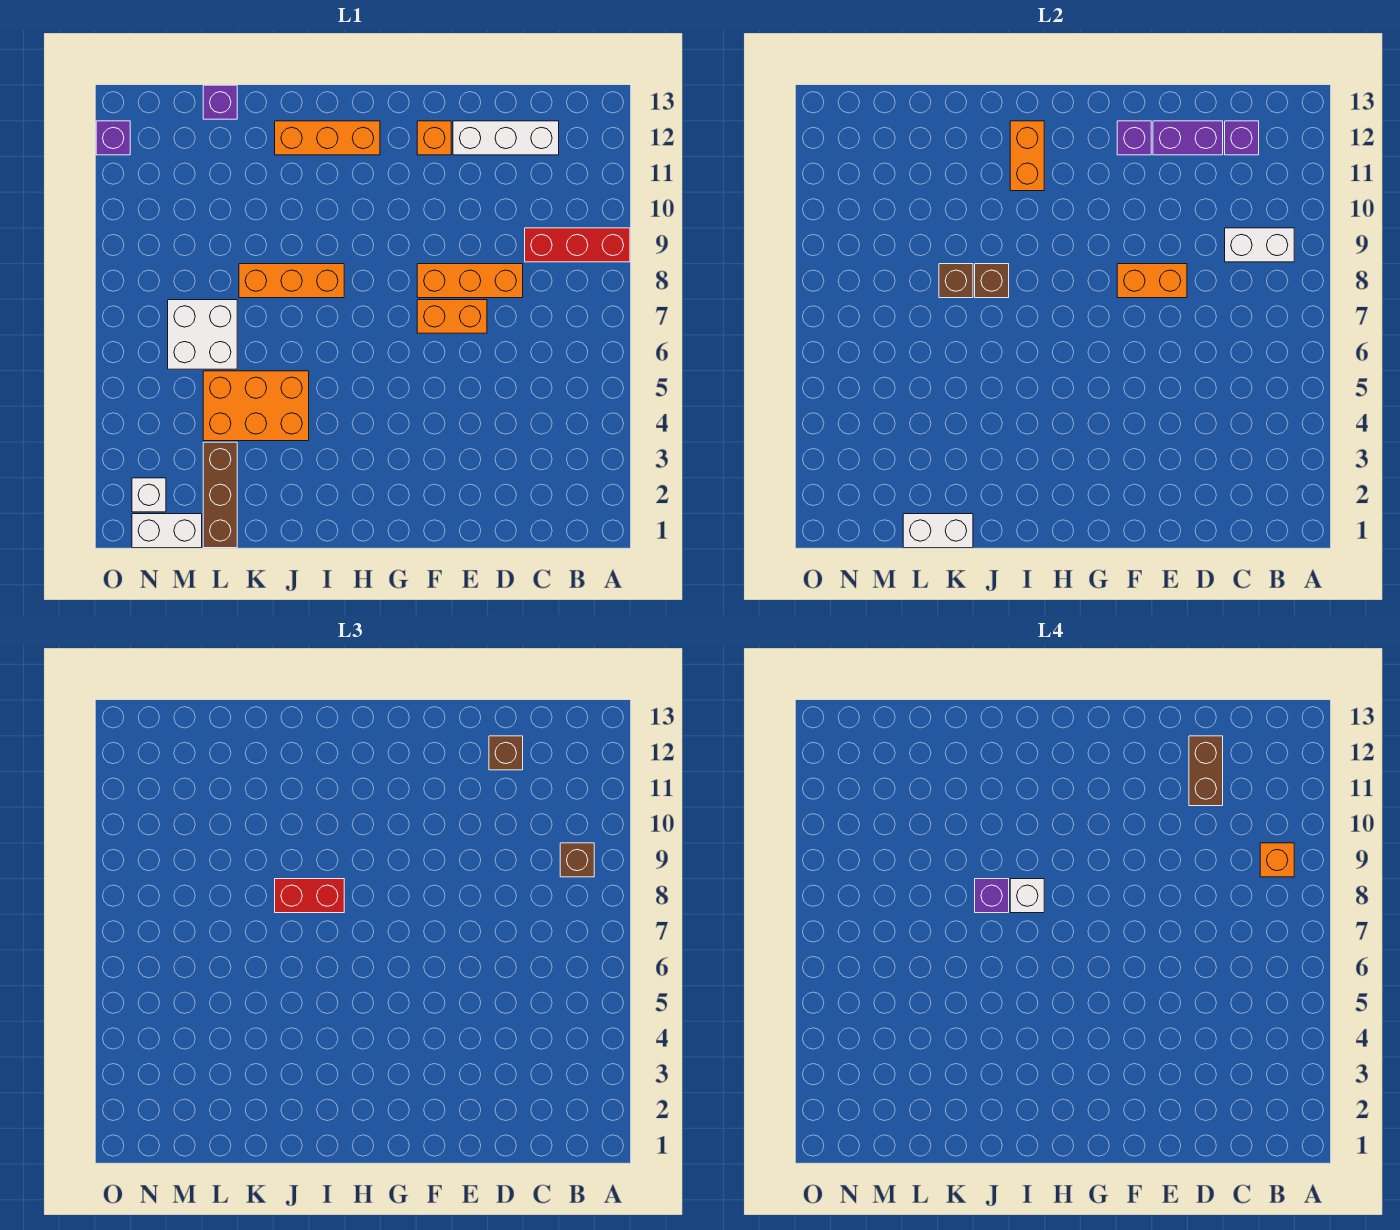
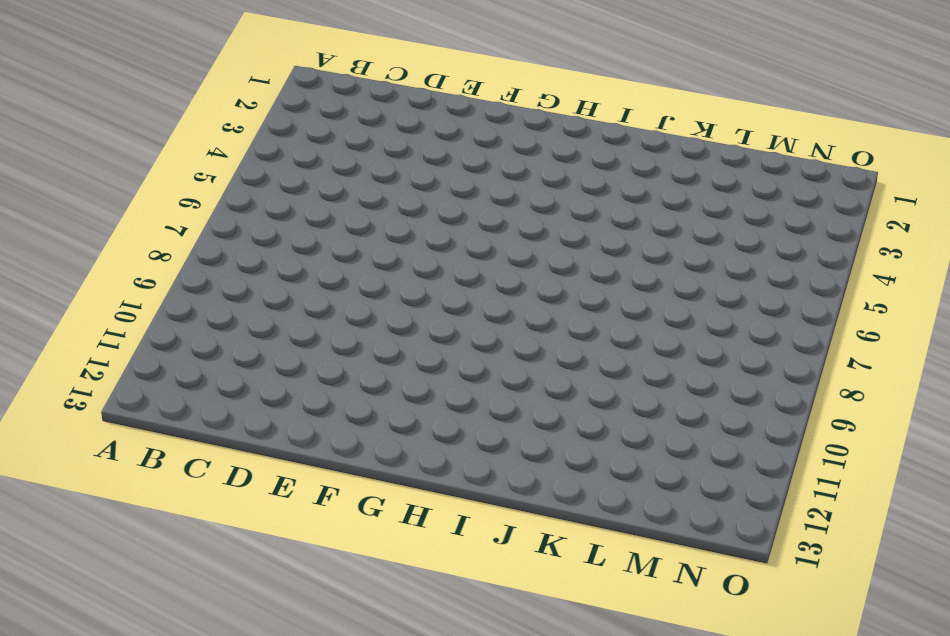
none -> red 1x3 brick [525,228,630,262]
none -> white 1x3 brick [453,121,559,155]
none -> orange 1x3 brick [417,264,523,298]
none -> orange 1x2 brick [417,300,487,333]

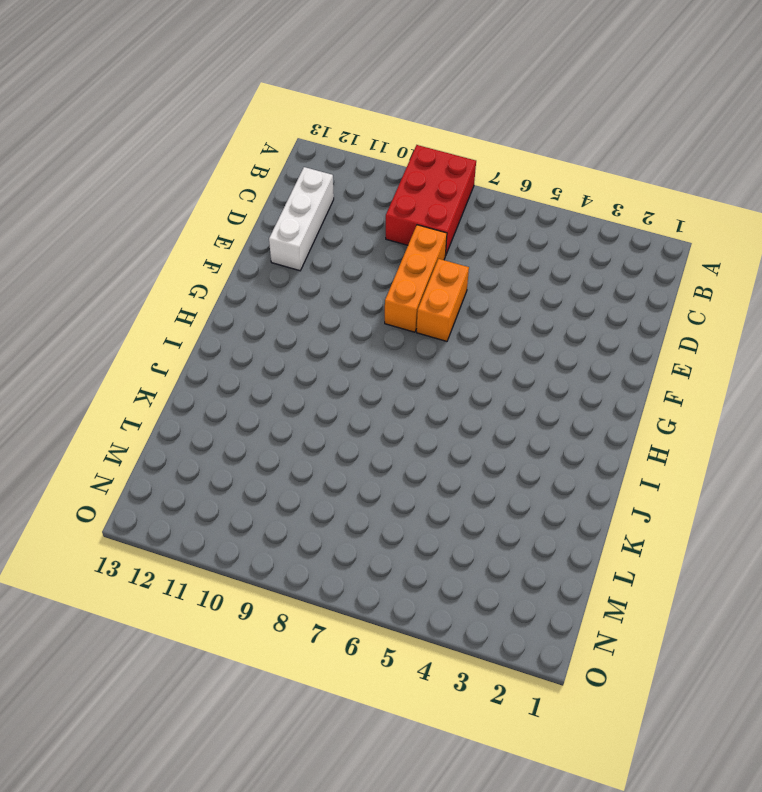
red 2x3 brick [386,145,476,256] -> red 1x3 brick [525,228,630,262]
none -> orange 1x1 brick [417,121,451,155]
none -> orange 1x3 brick [275,121,380,155]
none -> orange 1x3 brick [239,264,344,298]
none -> orange 2x3 brick [203,371,309,441]

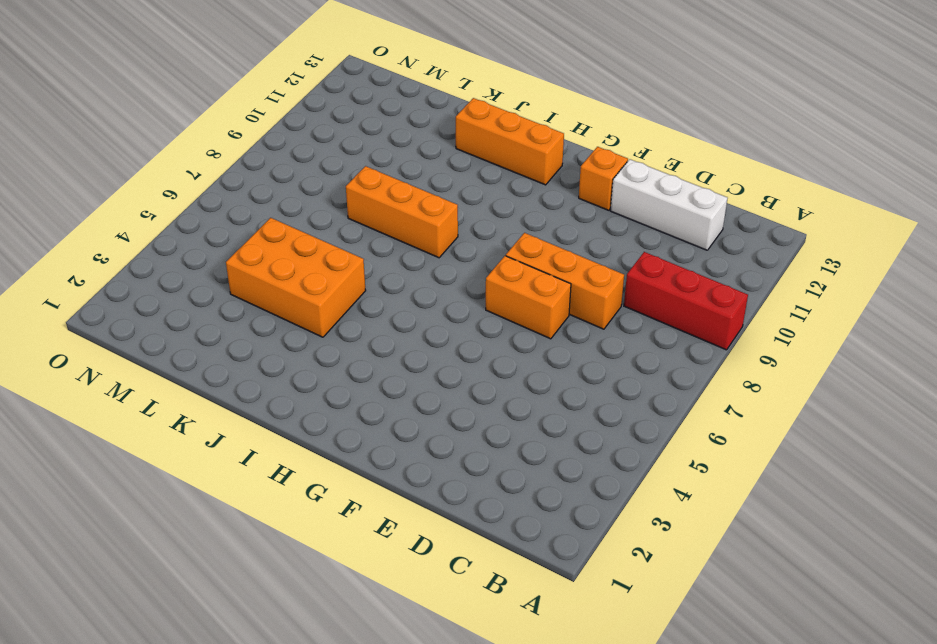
none -> brown 1x3 brick [203,442,237,548]
none -> white 2x2 brick [168,300,237,369]
none -> purple 1x1 brick [203,85,237,119]
none -> white 1x2 brick [132,514,202,548]

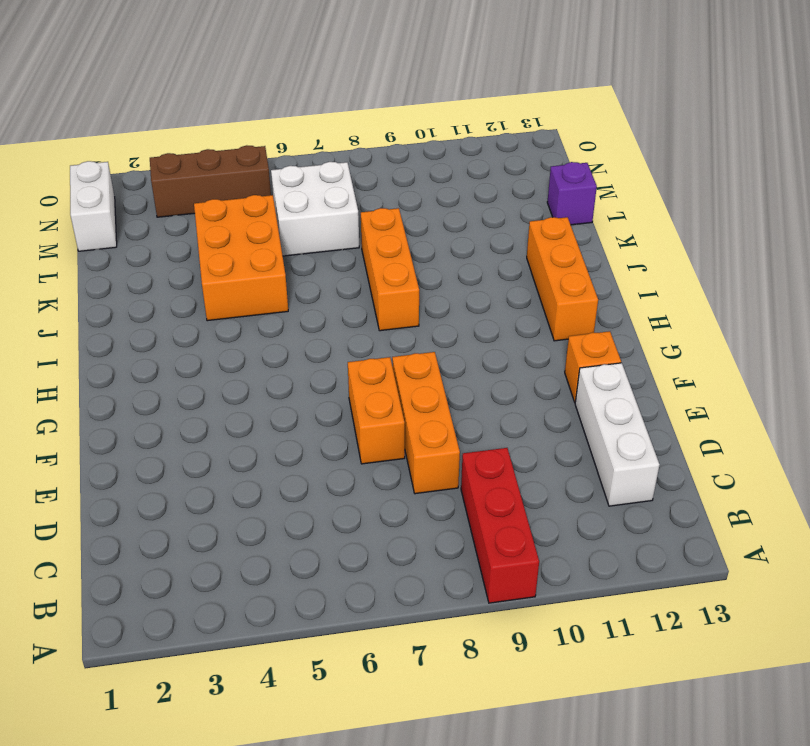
brown 1x3 brick [150,145,271,217] -> brown 1x3 brick moved to [203,442,237,548]
none -> white 1x1 brick [132,478,166,512]
none -> purple 1x1 brick [96,121,130,155]
none -> white 1x2 brick [1225,228,1294,262]
none -> purple 1x1 brick [1225,121,1259,155]

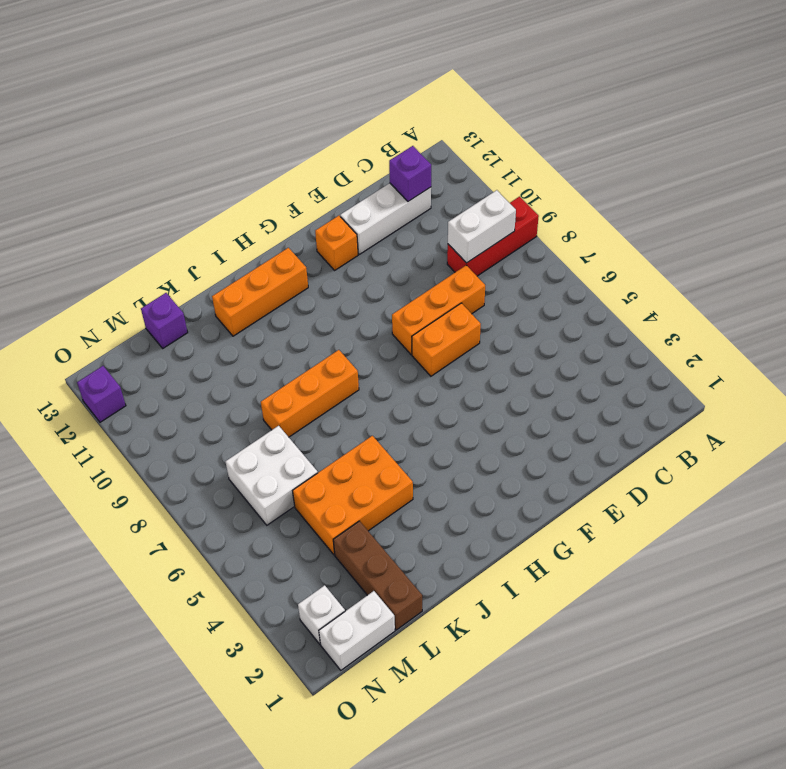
none -> purple 1x2 brick [1153,121,1223,155]
none -> orange 1x2 brick [1117,264,1187,298]
none -> purple 1x1 brick [1117,121,1151,155]
none -> orange 1x2 brick [1010,121,1044,191]

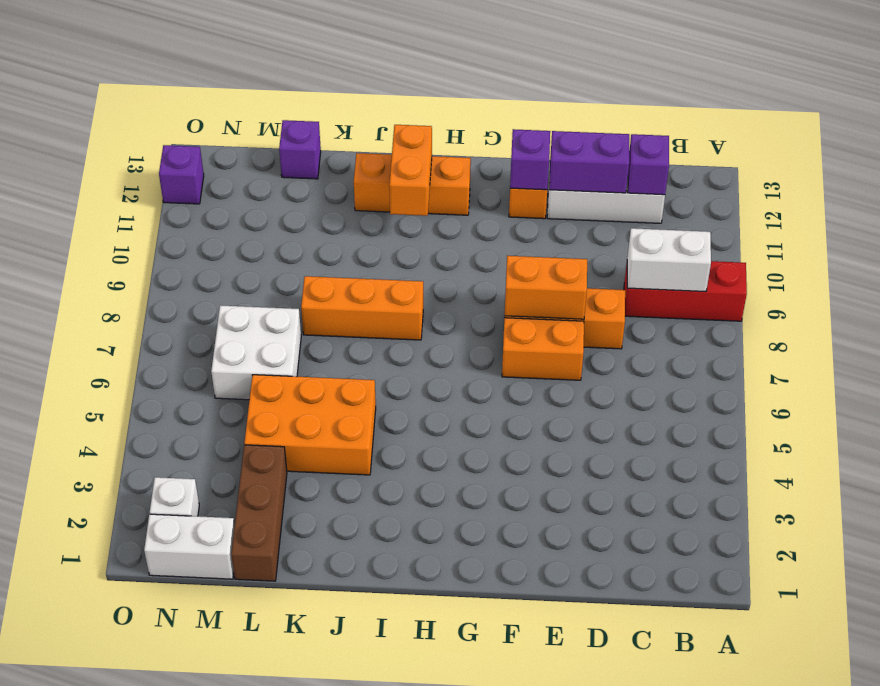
none -> brown 1x1 brick [975,264,1009,298]
none -> white 1x2 brick [903,514,973,548]
none -> brown 1x1 brick [939,264,973,298]
none -> brown 1x1 brick [560,843,594,877]

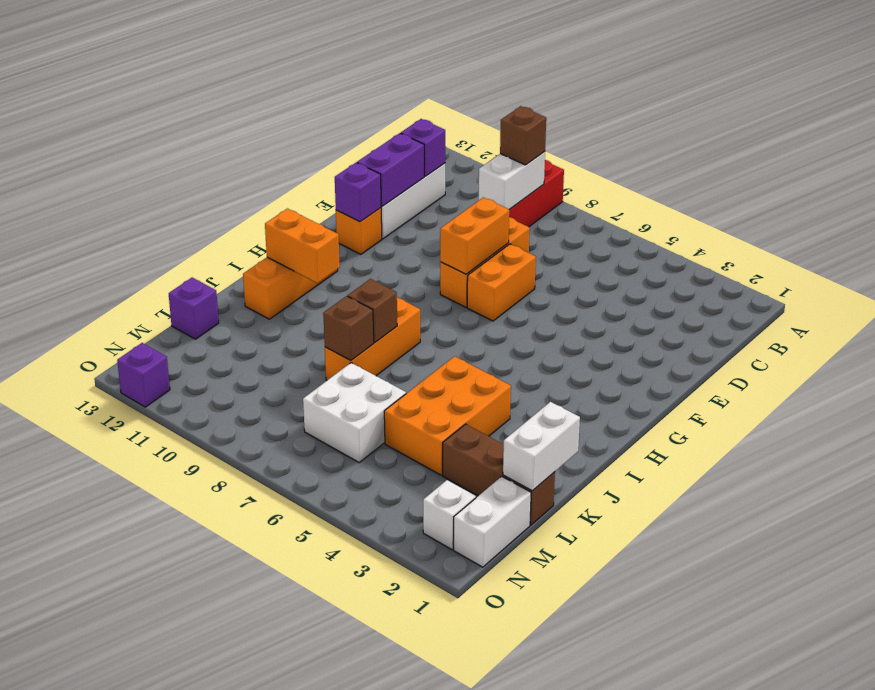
none -> brown 1x1 brick [489,736,523,770]
none -> red 1x2 brick [275,879,344,913]
none -> orange 1x1 brick [1260,843,1294,877]
none -> brown 1x2 brick [1189,736,1223,806]

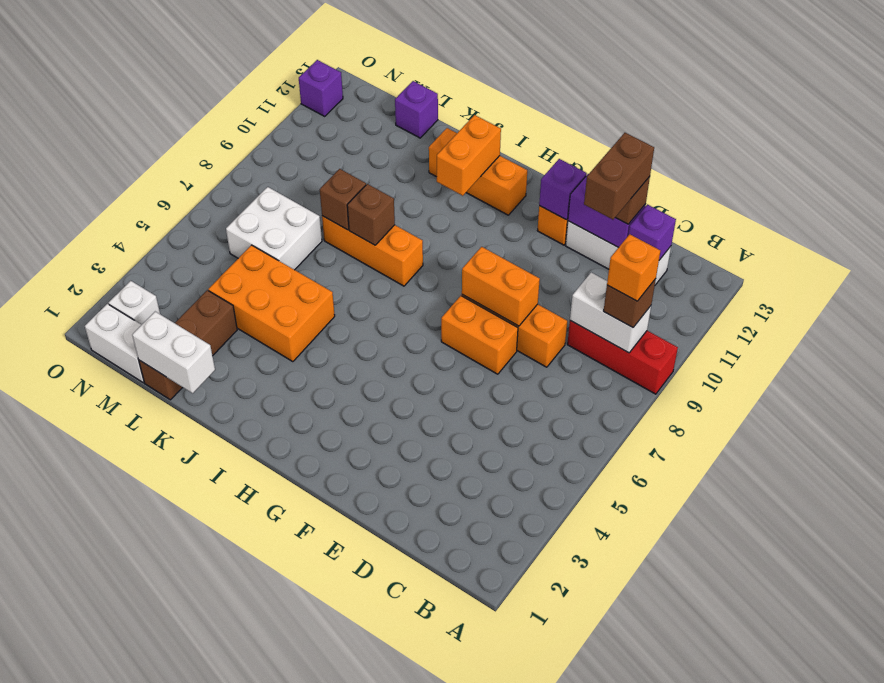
none -> red 1x2 brick [275,879,344,913]
none -> white 1x1 brick [1010,879,1044,913]
none -> purple 1x1 brick [975,879,1009,913]

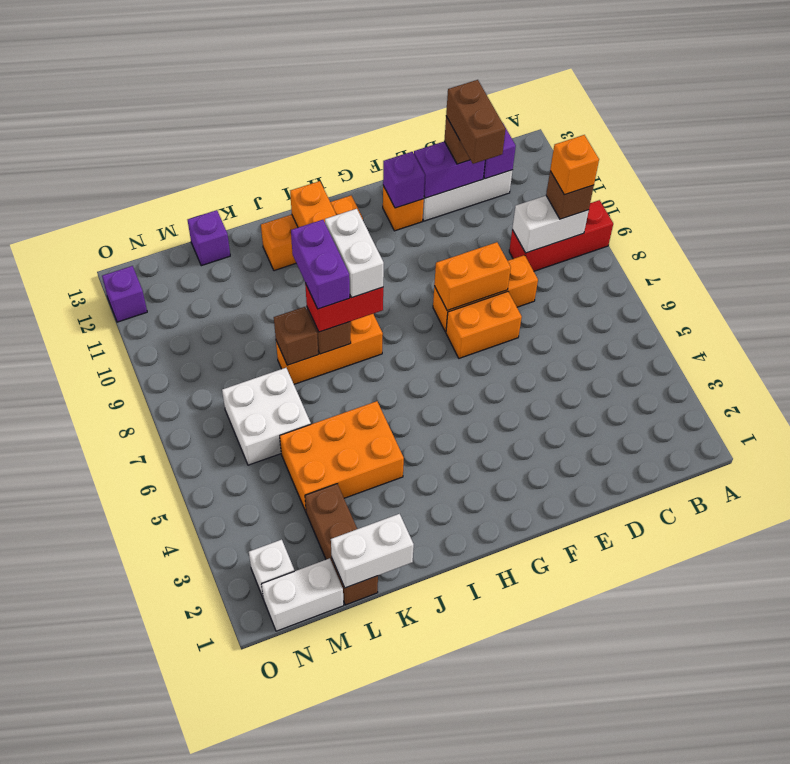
white 1x2 brick [325,209,384,298] -> white 1x1 brick [1010,879,1044,913]
purple 1x2 brick [291,220,350,309] -> purple 1x1 brick [975,879,1009,913]

